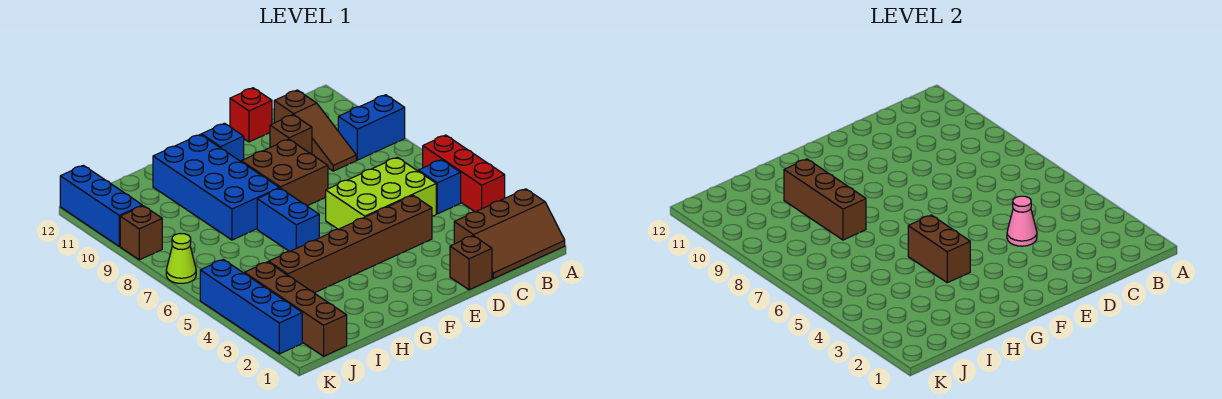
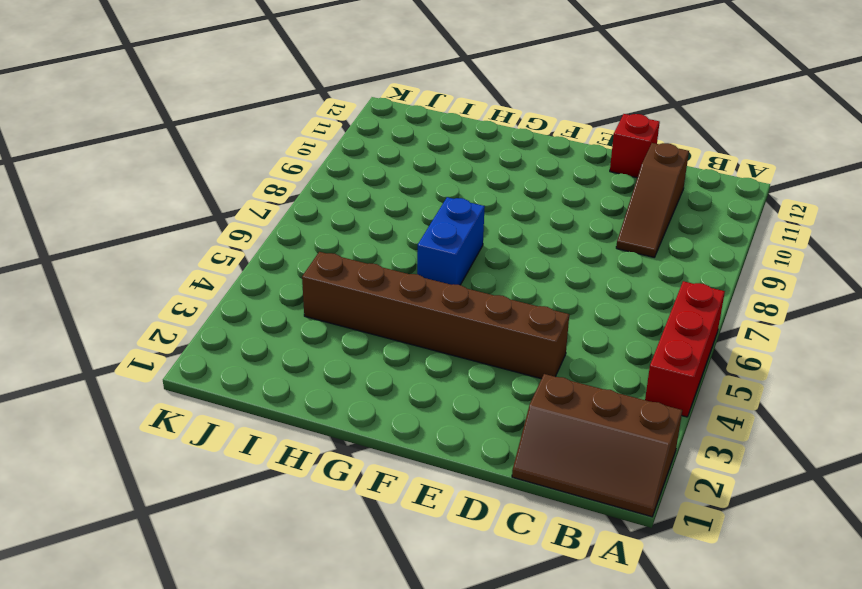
none -> blue 1x2 brick [338,95,405,160]
none -> blue 1x1 brick [418,160,461,214]
none -> lime 2x3 brick [326,157,436,229]

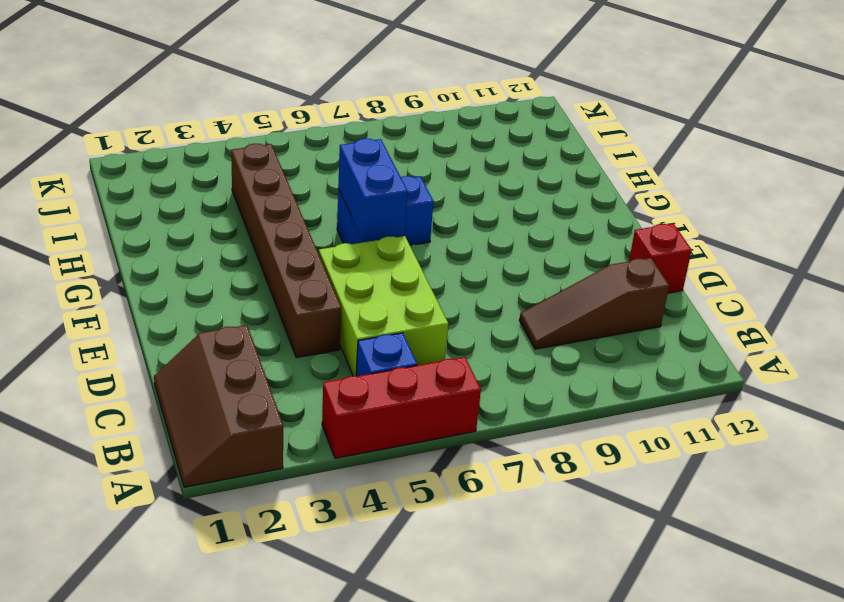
blue 1x2 brick [338,139,408,241] -> blue 1x2 brick moved to [338,95,405,160]
none -> brown 1x1 brick [450,236,492,290]
none -> brown 1x1 brick [270,115,312,154]
none -> brown 2x2 brick [241,139,328,206]

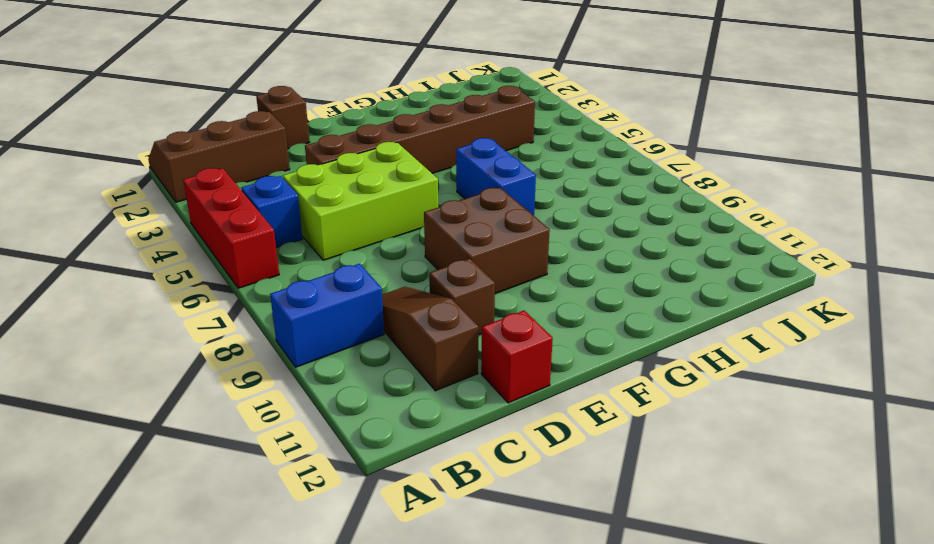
none -> blue 1x1 brick [201,123,244,161]
none -> blue 2x4 brick [153,134,279,240]
none -> brown 1x4 brick [244,262,347,356]

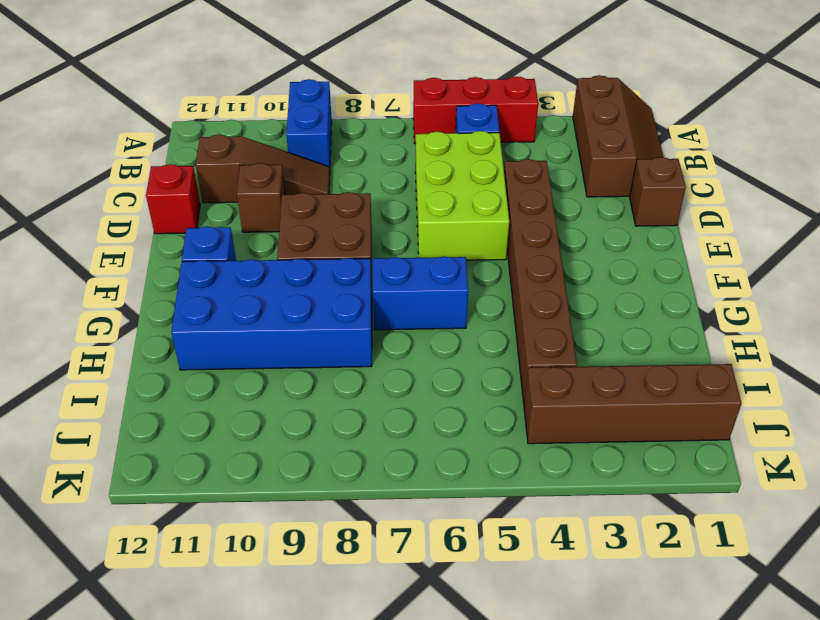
none -> blue 1x4 brick [200,259,302,354]
none -> lime 1x1 cone [166,234,196,283]
none -> brown 1x1 brick [120,206,162,260]

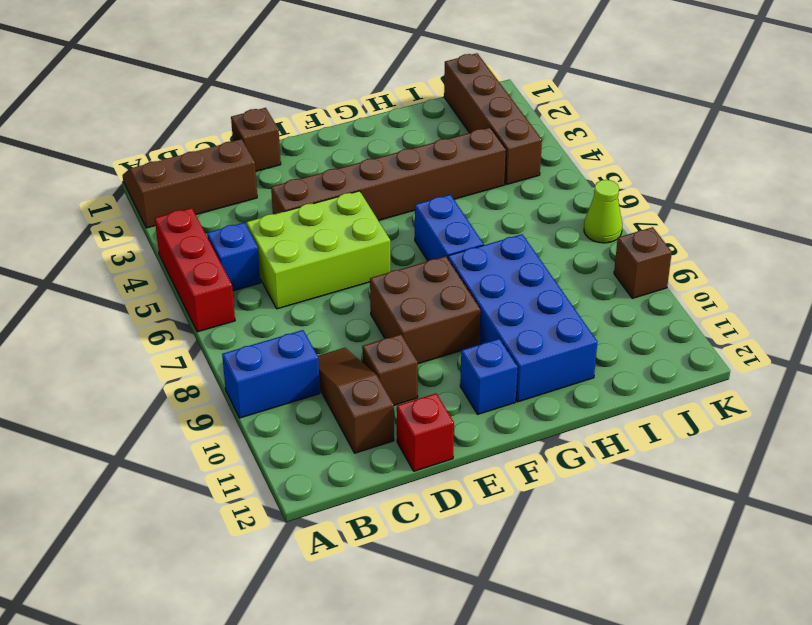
none -> blue 1x4 brick [200,259,302,354]
none -> blue 1x3 brick [60,165,142,246]
none -> pink 1x1 cone [1007,196,1037,246]

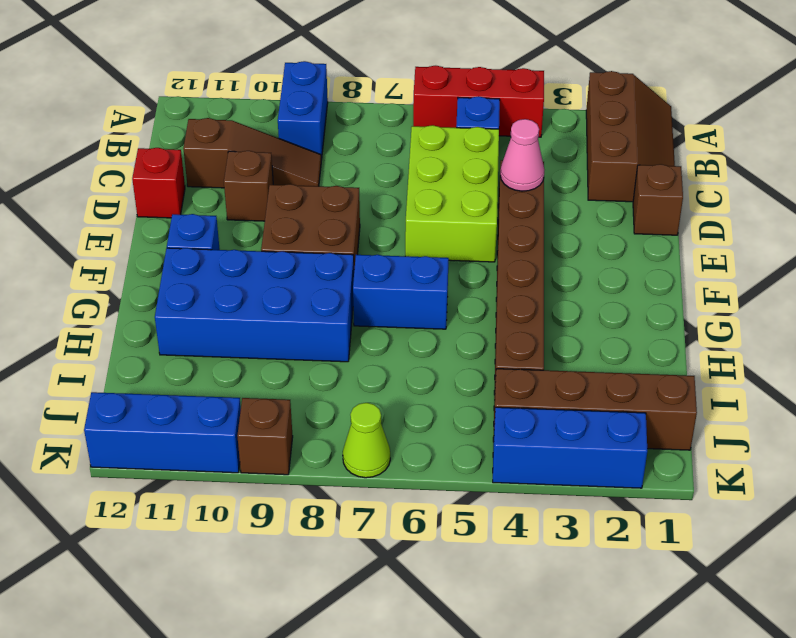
blue 1x3 brick [493,407,647,488] -> blue 1x4 brick [200,259,302,354]
none -> brown 1x2 brick [908,215,970,283]
none -> brown 1x3 brick [784,159,866,240]

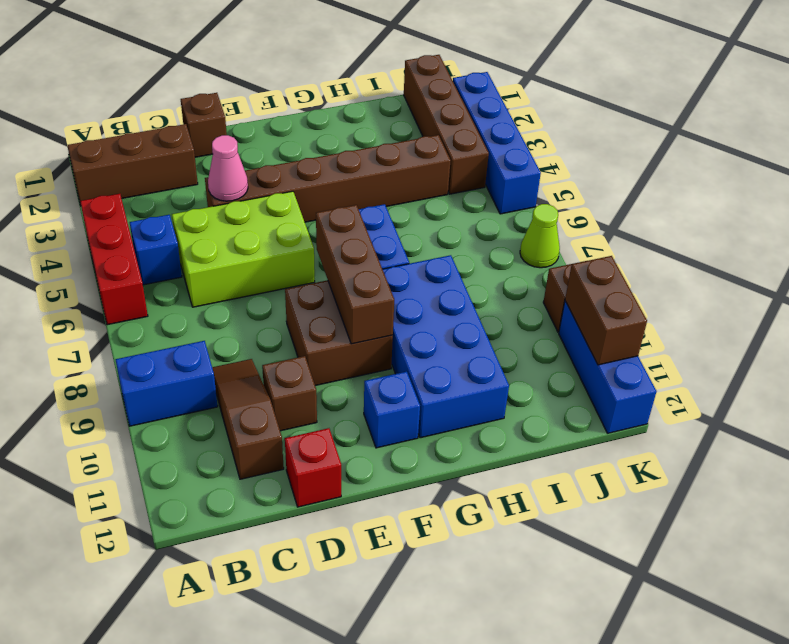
brown 1x3 brick [316,205,394,344] -> brown 1x3 brick moved to [784,159,866,240]
brown 1x2 brick [565,256,647,365] -> brown 1x2 brick moved to [908,215,970,283]

